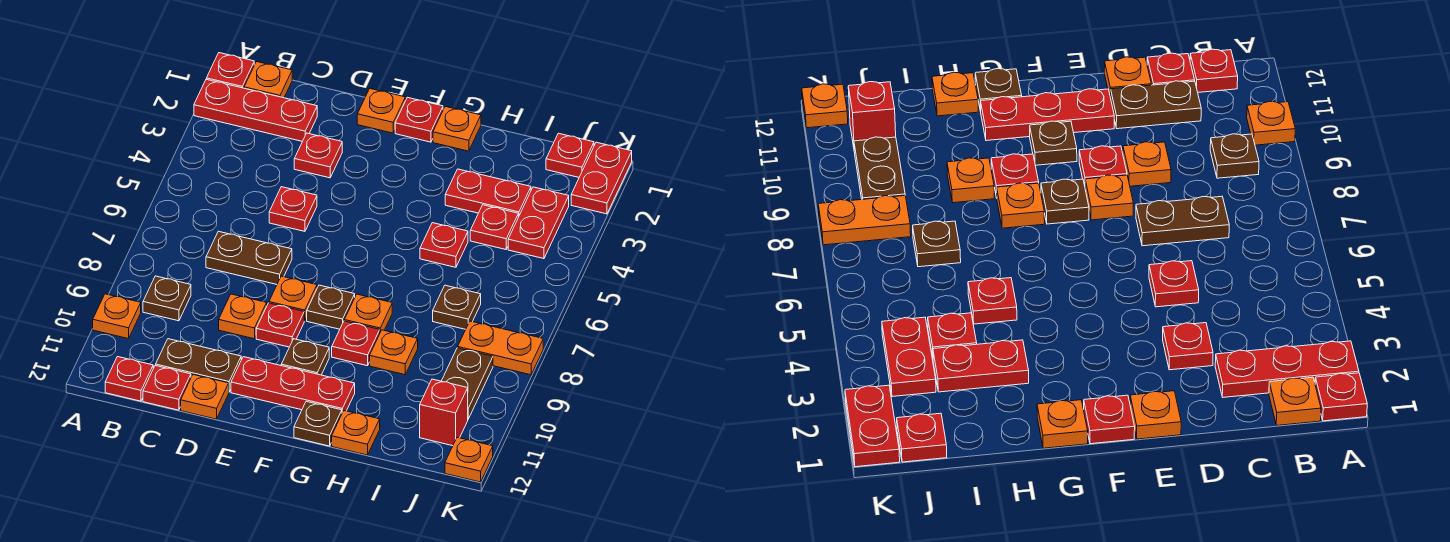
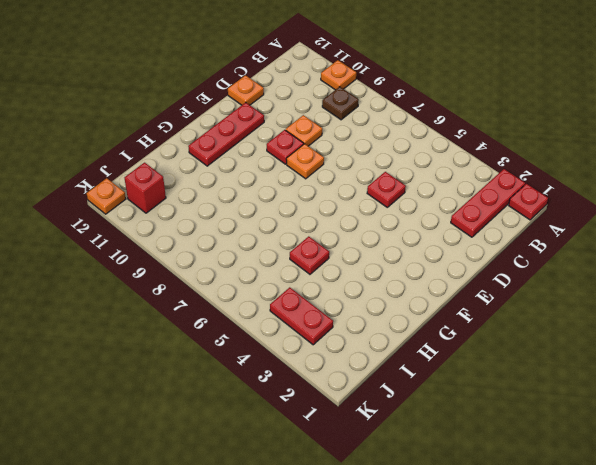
none -> orange 1x1 plate [244,62,292,98]
none -> red 1x1 plate [105,357,153,401]
none -> brown 1x2 plate [206,231,292,284]
none -> brown 1x2 plate [156,339,241,392]

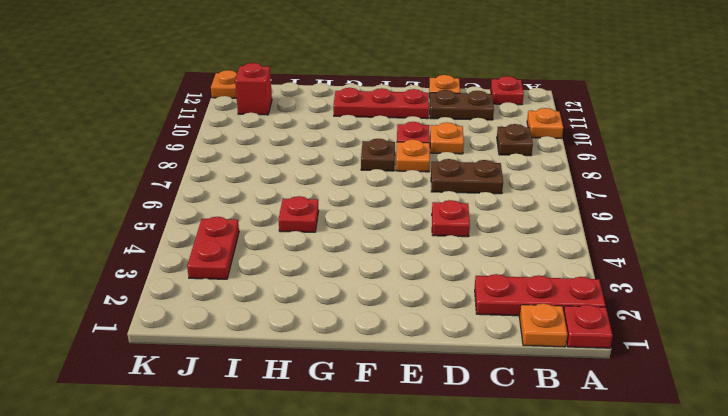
none -> red 1x1 plate [143,365,191,410]
none -> red 1x1 plate [294,133,342,178]
none -> orange 1x1 plate [357,89,405,133]
none -> red 1x1 plate [395,97,443,142]

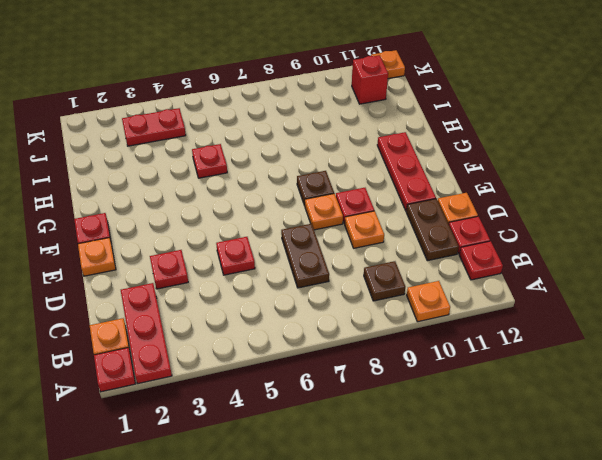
none -> brown 1x1 plate [281,339,329,375]
none -> orange 1x1 plate [433,106,481,151]
none -> orange 1x1 plate [344,294,392,332]
none -> red 1x1 plate [332,321,380,366]

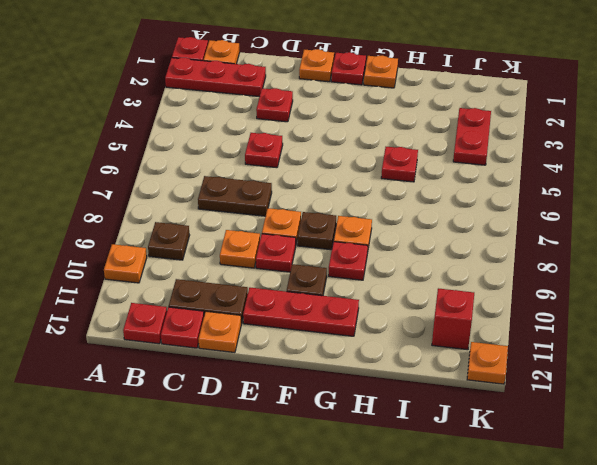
none -> brown 1x1 plate [294,401,342,446]
none -> red 1x2 plate [445,169,531,217]
none -> orange 1x1 plate [370,330,418,375]
none -> orange 1x1 plate [332,411,380,455]

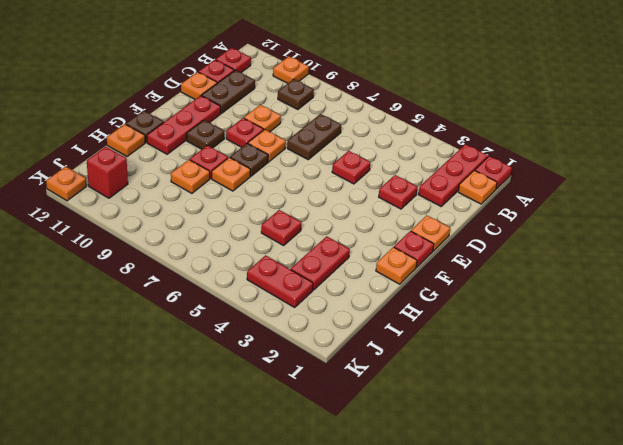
none -> red 1x1 plate [470,205,518,249]
none -> brown 1x1 plate [433,285,481,329]
none -> red 1x1 plate [546,133,594,177]
none -> orange 1x2 plate [458,321,543,375]

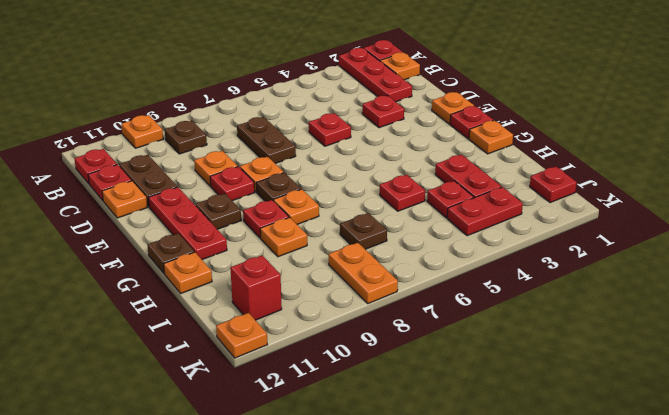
none -> brown 1x2 plate [442,348,493,419]
none -> red 1x2 plate [571,142,632,214]

